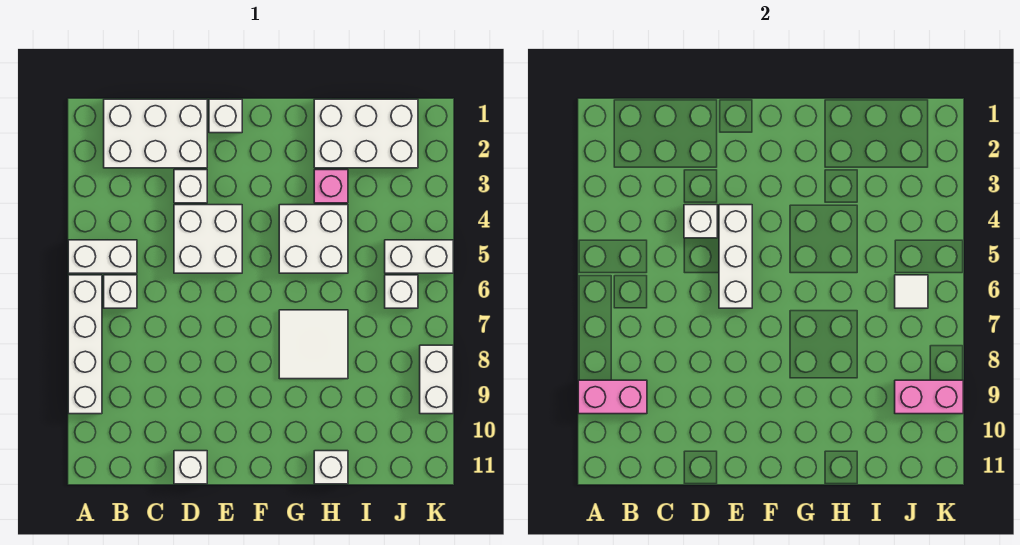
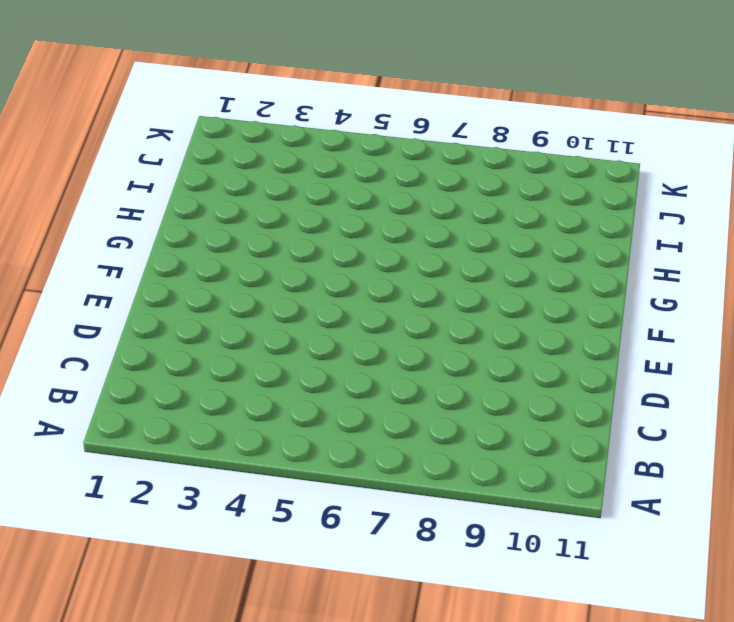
none -> white 1x2 brick [68,240,137,273]
none -> white 1x4 brick [68,275,102,414]
none -> white 2x3 brick [104,99,207,168]

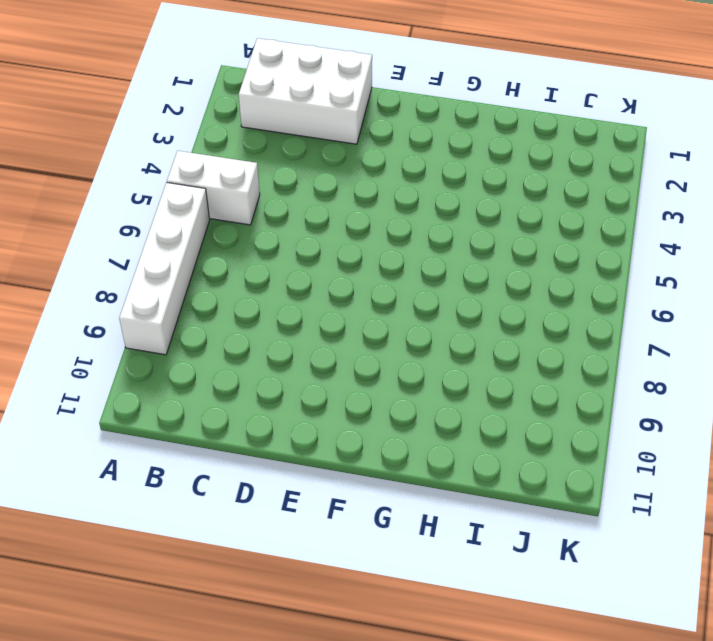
none -> white 1x1 brick [104,275,137,308]
none -> white 1x1 brick [174,170,207,203]
none -> white 2x2 brick [174,205,242,273]

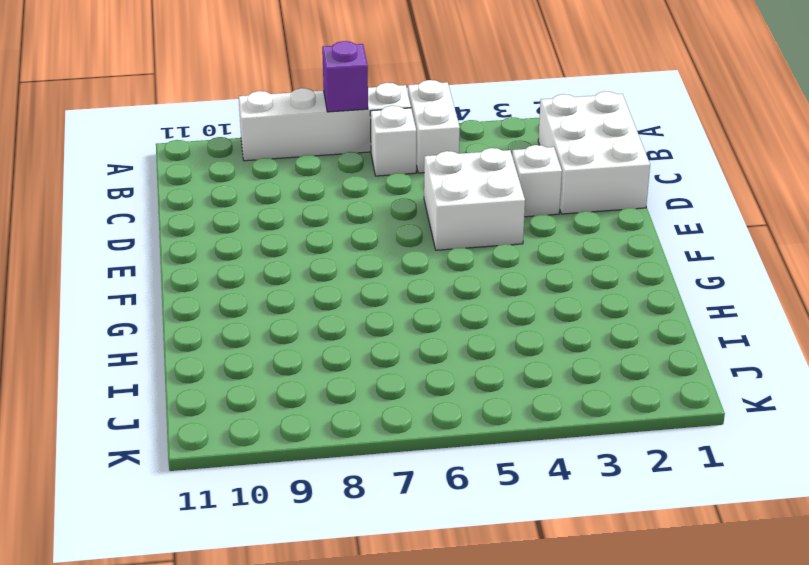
purple 1x1 brick [322,41,368,112] -> none
none -> white 1x1 brick [174,451,207,484]
none -> white 1x1 brick [209,99,242,133]
none -> white 2x2 brick [279,205,348,273]

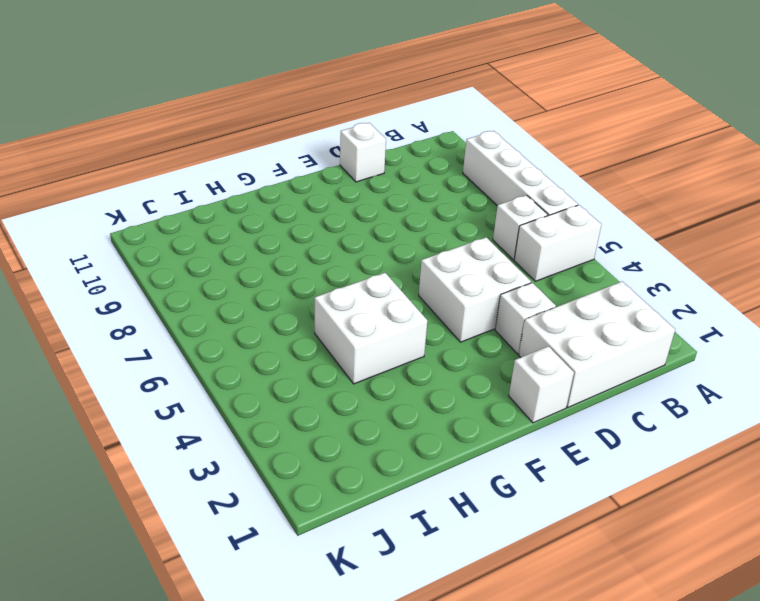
none -> white 2x2 tile [279,310,348,379]
none -> white 2x3 brick [314,99,418,168]
none -> pink 1x1 brick [314,170,348,203]

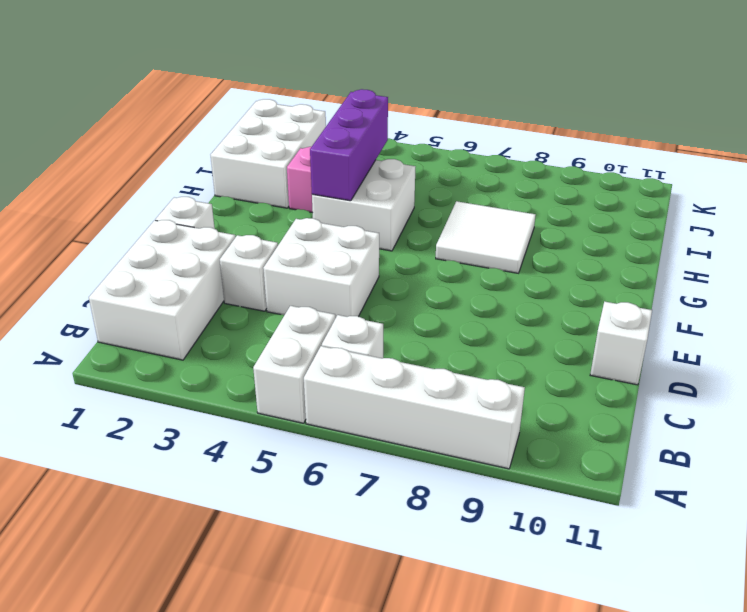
purple 1x3 brick [310,89,388,201] -> none
none -> white 1x1 brick [314,451,348,484]
none -> white 1x2 brick [385,240,453,273]
none -> white 1x1 brick [385,275,418,308]

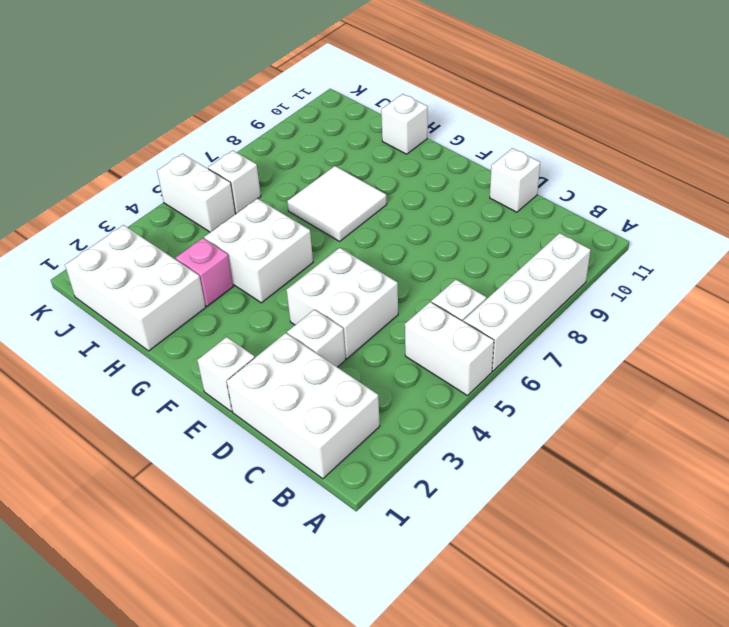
none -> white 1x2 brick [420,345,453,414]
none -> pink 1x2 brick [578,380,647,414]
none -> white 1x1 brick [684,205,717,238]

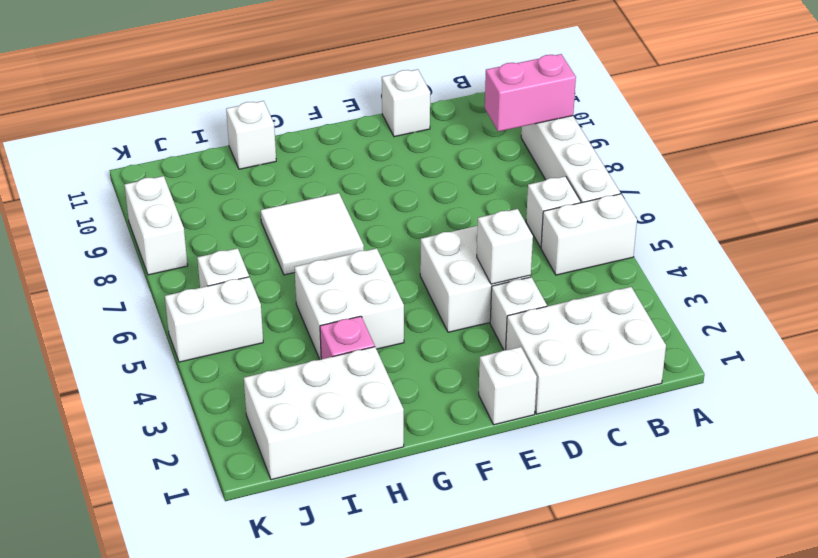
none -> white 1x3 brick [719,205,752,308]
none -> white 1x1 tile [895,275,928,308]
none -> pink 1x2 brick [895,380,963,414]

